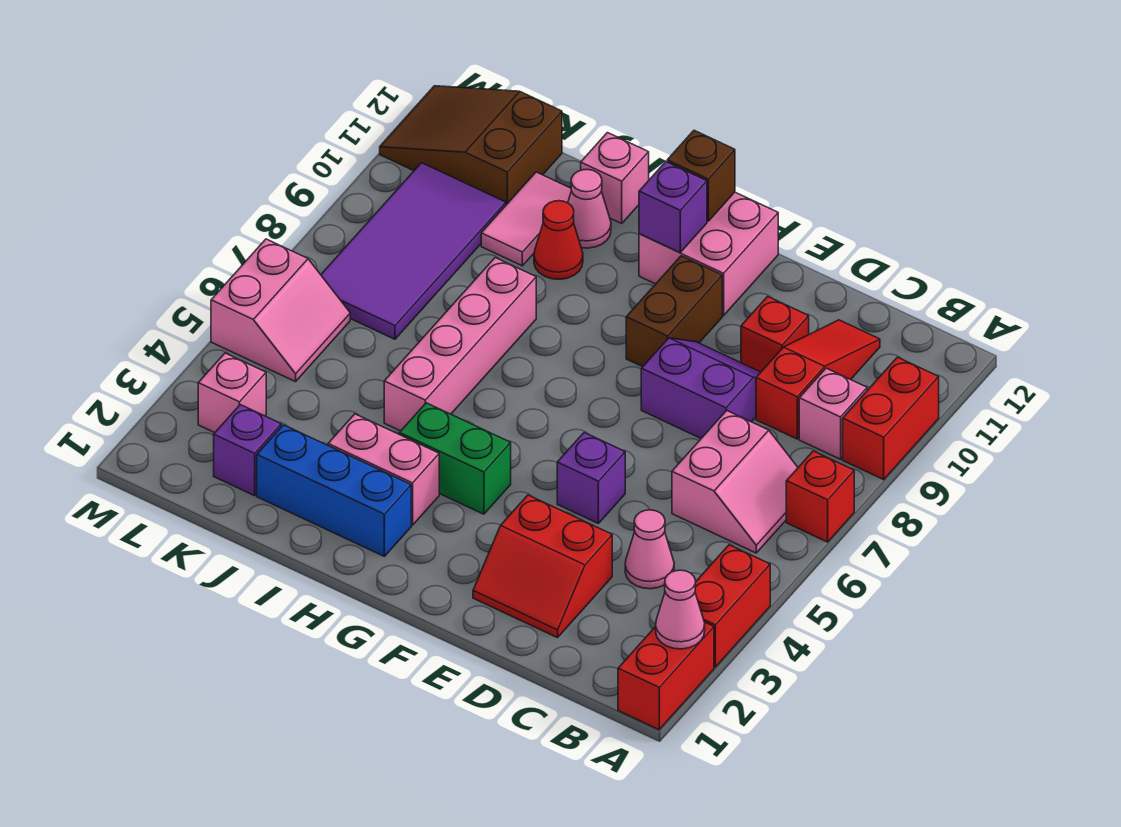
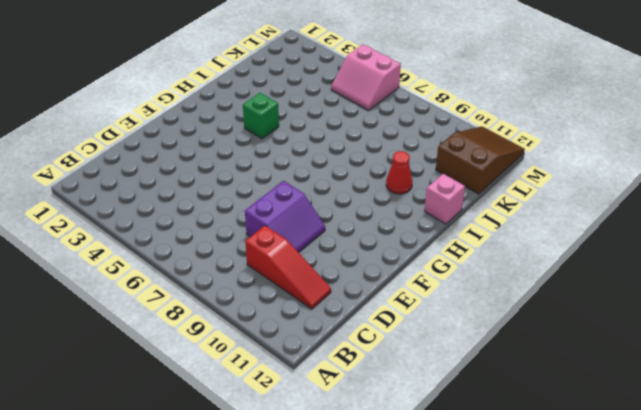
green 1x1 brick [243,93,279,139] -> green 1x2 brick [399,403,511,514]
none -> red 1x2 brick [618,622,714,730]
none -> red 1x2 brick [695,545,770,667]
none -> red 1x1 brick [786,451,854,542]
none -> red 1x2 brick [843,357,939,480]

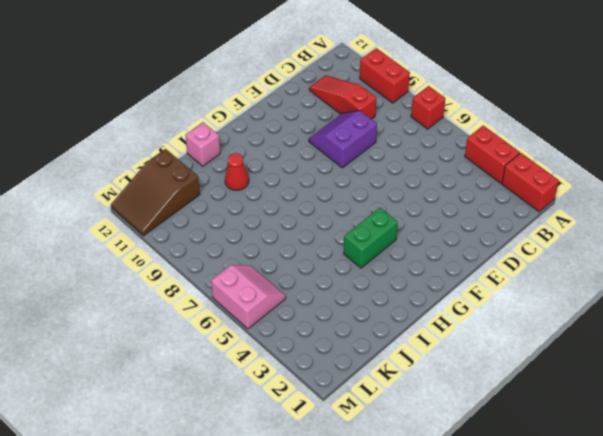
none -> pink 2x2 slope [672,411,798,553]
none -> pink 1x1 brick [799,368,867,459]
none -> pink 1x1 cone [625,510,674,589]
none -> red 2x2 slope [473,495,612,638]

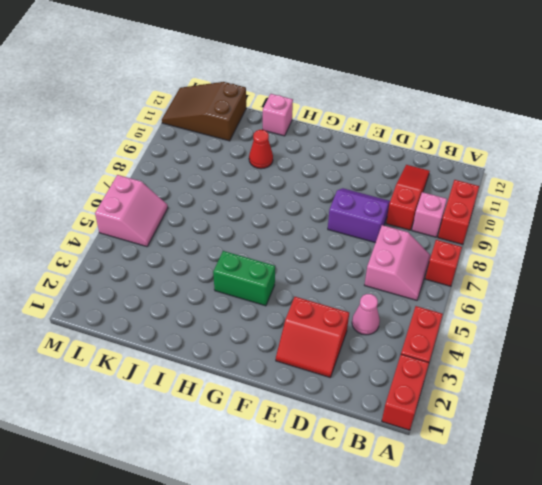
none -> red 1x1 brick [741,296,809,372]
none -> purple 1x1 brick [557,433,625,523]
none -> brown 1x2 brick [626,256,722,367]
none -> pink 2x2 brick [639,192,778,316]

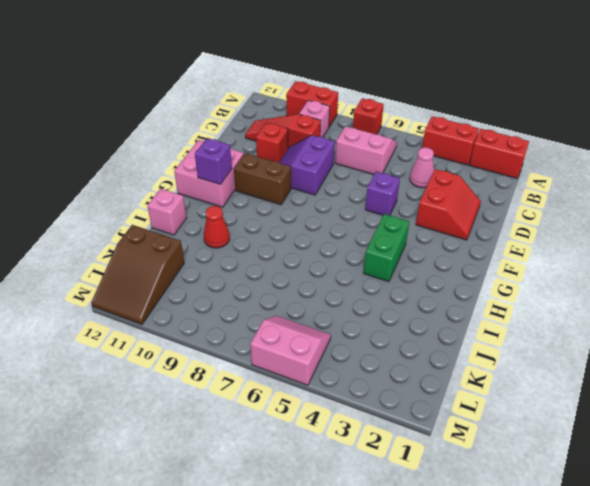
none -> blue 1x3 brick [257,425,411,556]
none -> pink 1x2 brick [328,414,439,525]
none -> pink 1x4 brick [384,258,536,431]
none -> pink 1x1 cone [568,169,611,248]

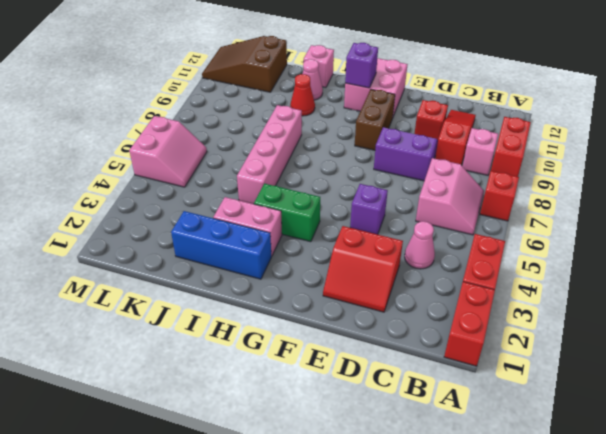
none -> pink 1x2 tile [481,172,571,266]
none -> purple 1x1 brick [214,405,281,496]
none -> purple 2x4 tile [321,163,506,339]
none -> pink 1x1 brick [198,353,266,433]

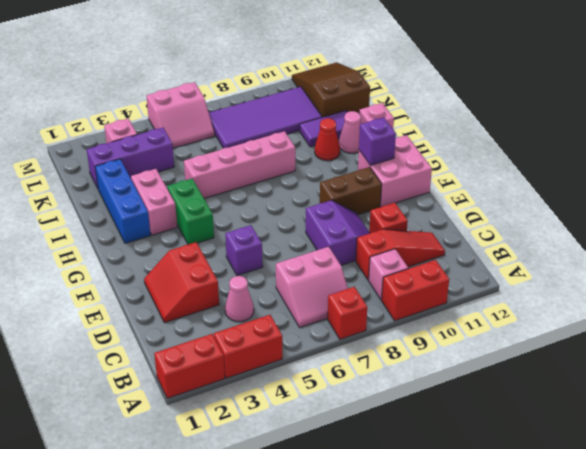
purple 1x2 tile [300,111,347,147] -> pink 1x2 tile [481,172,571,266]
purple 1x3 brick [87,128,174,188] -> purple 1x1 brick [214,405,281,496]
none -> pink 1x1 cone [656,570,705,649]
none -> brown 1x1 brick [667,130,735,221]

